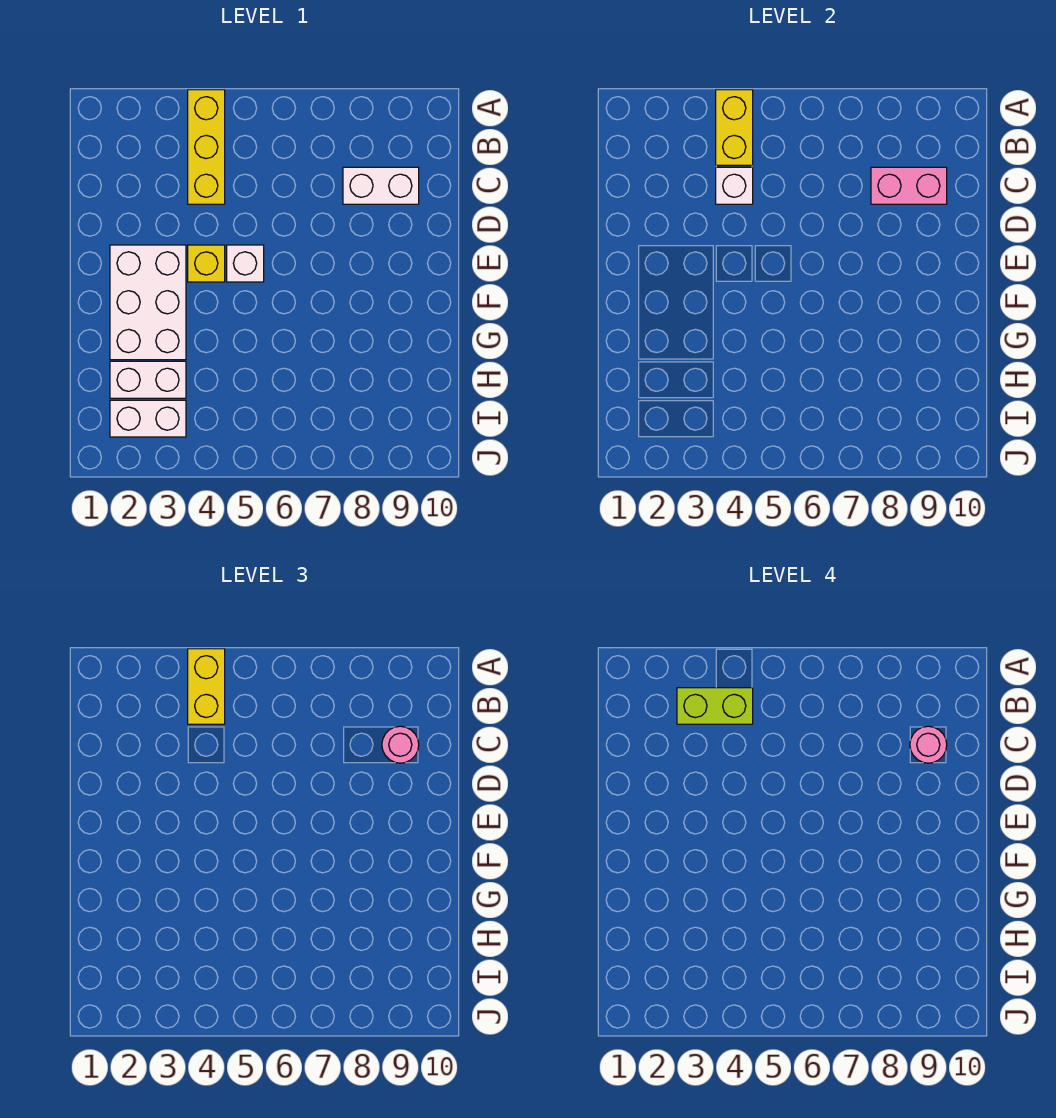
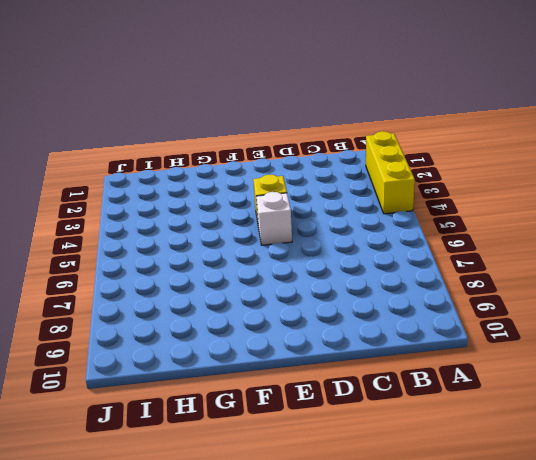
yellow 1x3 brick [366,131,415,214] -> yellow 1x3 brick turned to [188,90,225,204]
none -> white 1x2 brick [343,167,419,204]
none -> white 2x3 brick [110,245,186,360]
none -> white 1x2 brick [110,361,186,398]

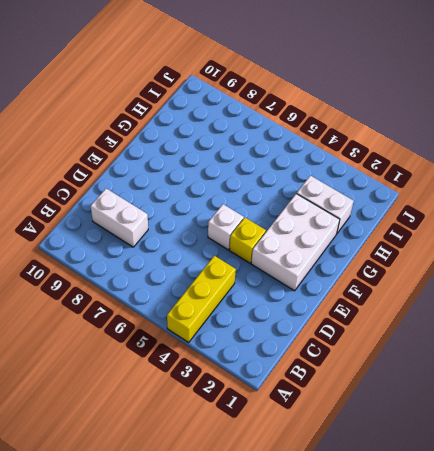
none -> white 1x2 brick [110,400,186,437]
none -> yellow 1x2 brick [716,90,753,165]
none -> white 1x1 brick [716,167,753,204]

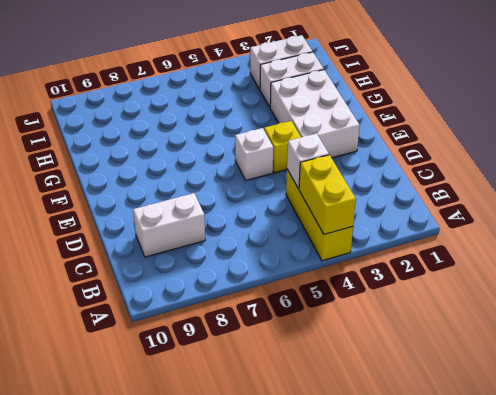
none -> pink 1x2 brick [871,167,947,204]
none -> yellow 1x2 brick [188,649,225,724]
none -> pink 1x1 round brick [382,726,419,763]

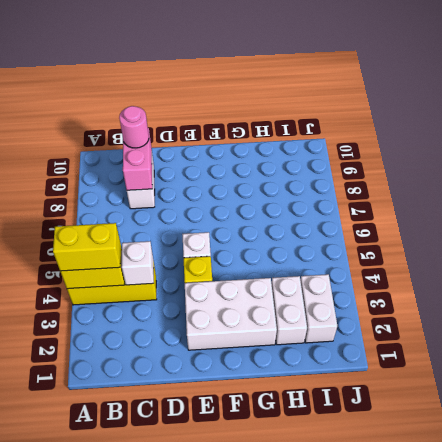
none -> lime 1x2 brick [677,688,753,724]
none -> pink 1x1 round brick [910,726,947,763]

